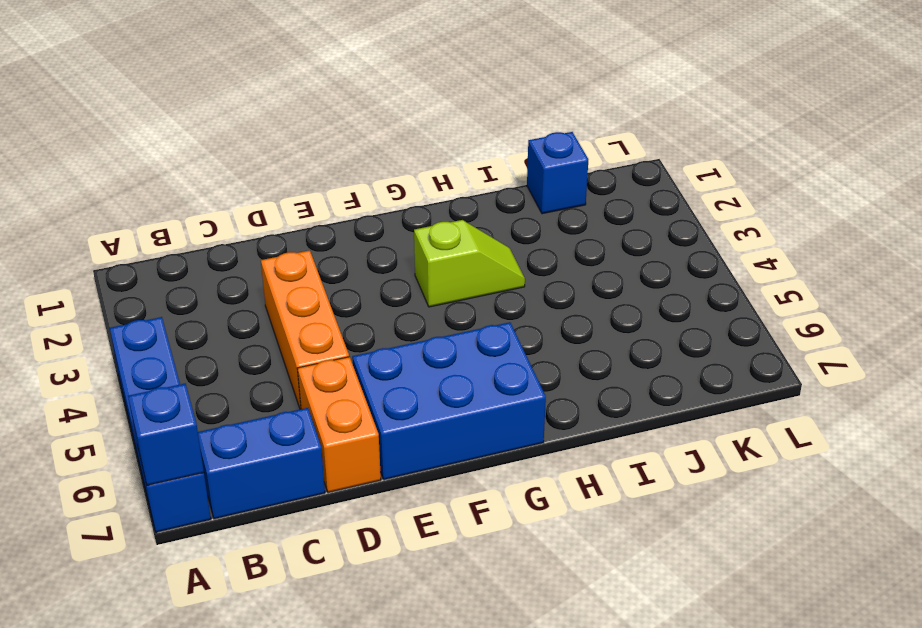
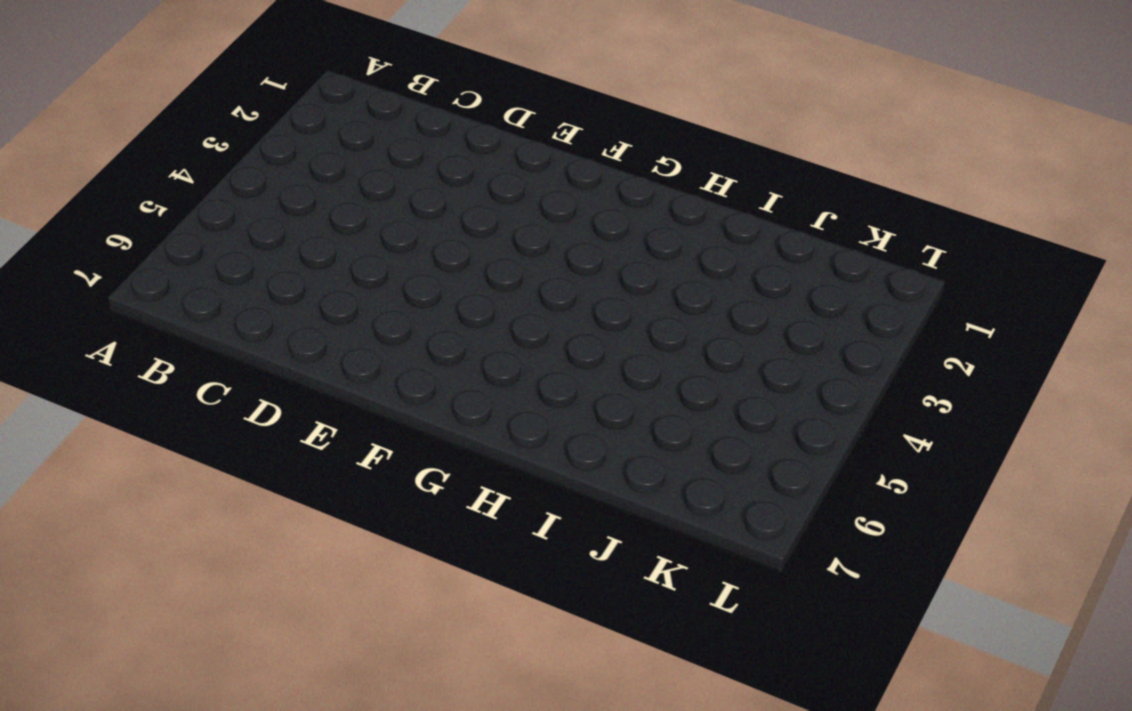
none -> blue 1x4 brick [110,317,211,532]
none -> blue 1x2 brick [198,408,325,519]

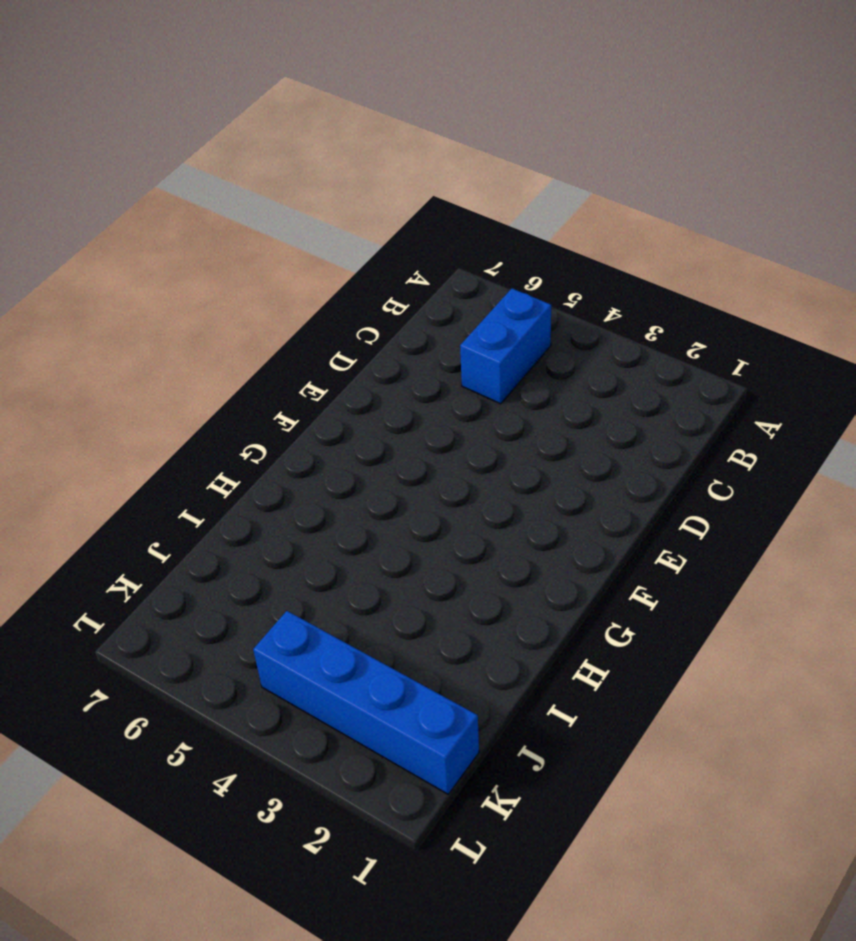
blue 1x2 brick [460,289,551,404] -> blue 1x2 brick moved to [198,408,325,519]
blue 1x4 brick [253,611,479,794] -> blue 1x4 brick moved to [110,317,211,532]
none -> orange 1x3 brick [261,250,349,409]
none -> orange 1x2 brick [297,357,381,493]

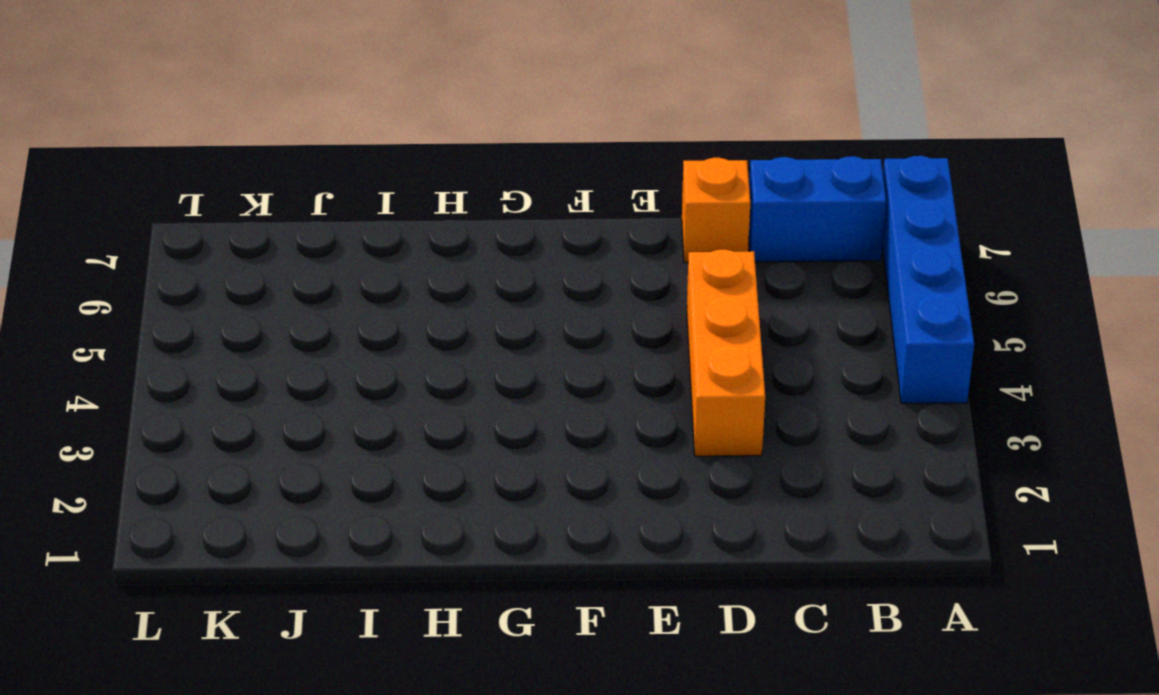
orange 1x1 brick [682,158,750,263] -> orange 1x2 brick [297,357,381,493]
none -> blue 2x3 brick [352,322,546,480]
none -> lime 1x2 slope [414,220,525,307]

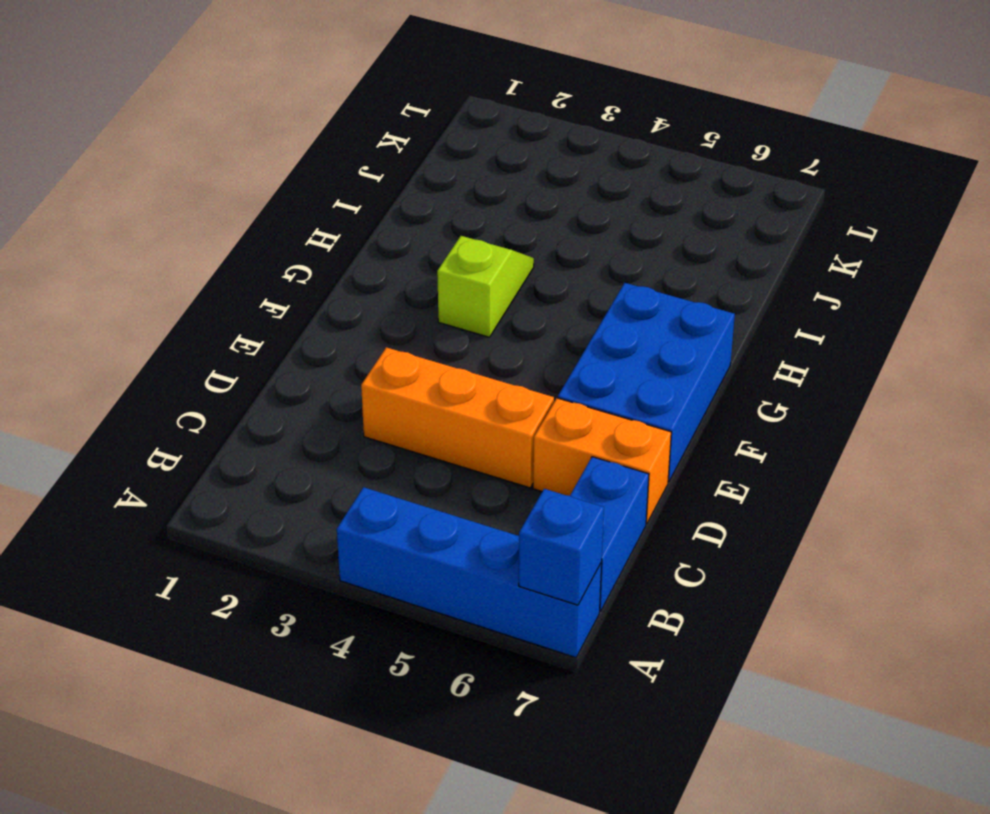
none -> blue 1x1 brick [527,132,588,214]

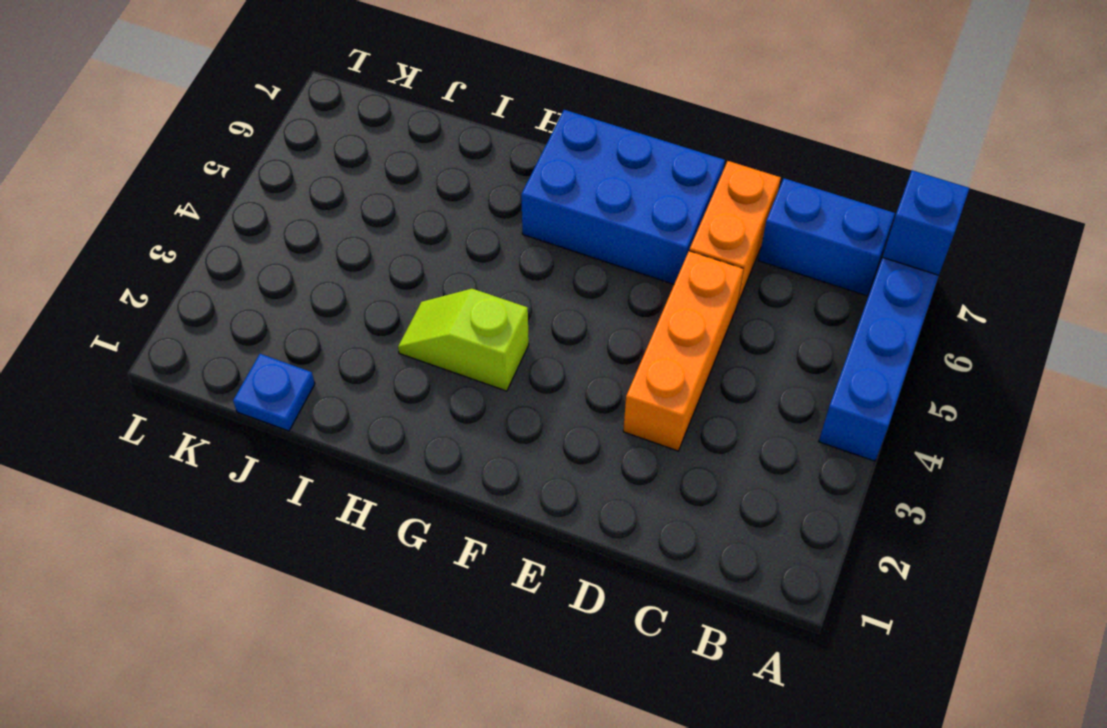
blue 1x1 plate [233,354,315,431] -> blue 1x1 brick [527,132,588,214]

